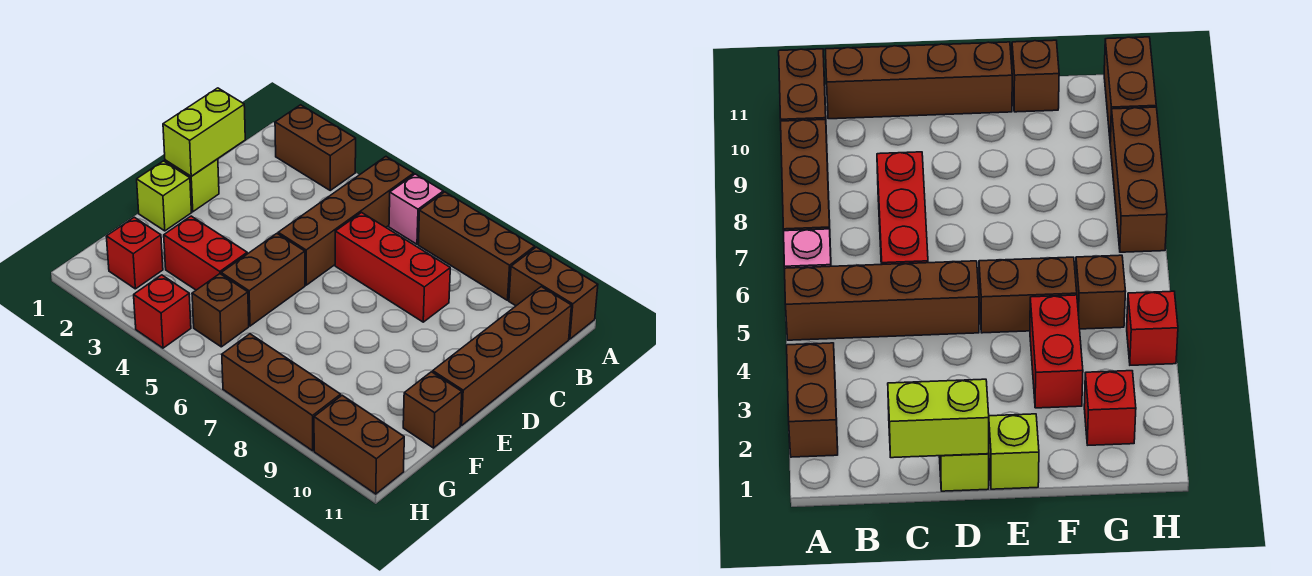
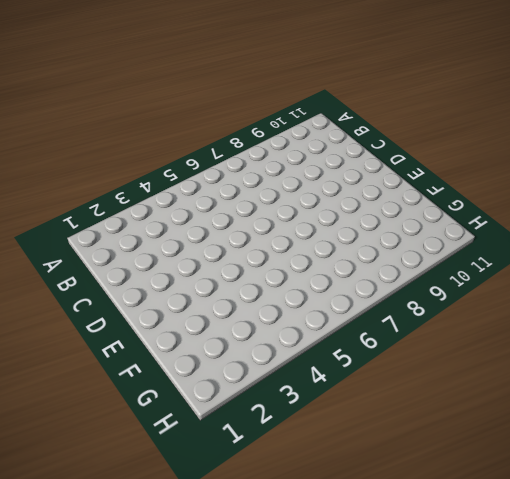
none -> brown 1x2 brick [275,105,356,190]
none -> brown 1x4 brick [278,157,414,285]
none -> pink 1x1 brick [389,174,443,244]

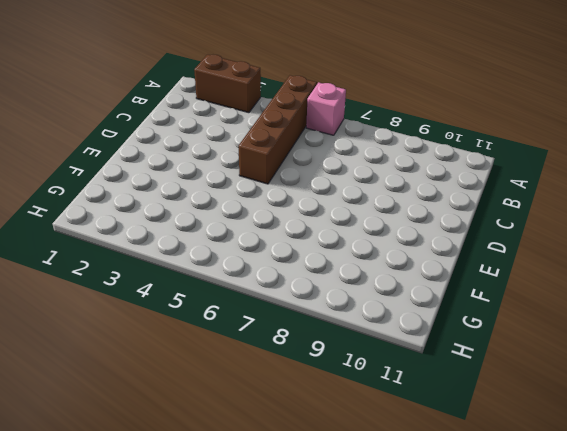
none -> brown 1x3 brick [418,192,535,300]
none -> brown 1x2 brick [509,247,598,339]
none -> brown 1x4 brick [433,287,571,425]

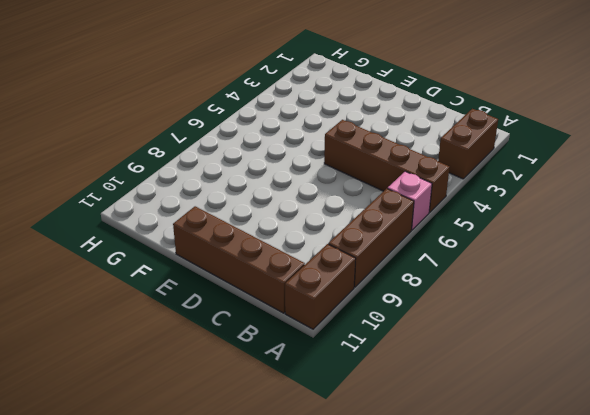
none -> red 1x3 brick [335,213,450,322]
none -> lime 1x1 brick [165,159,219,212]
none -> lime 1x1 brick [137,161,191,231]

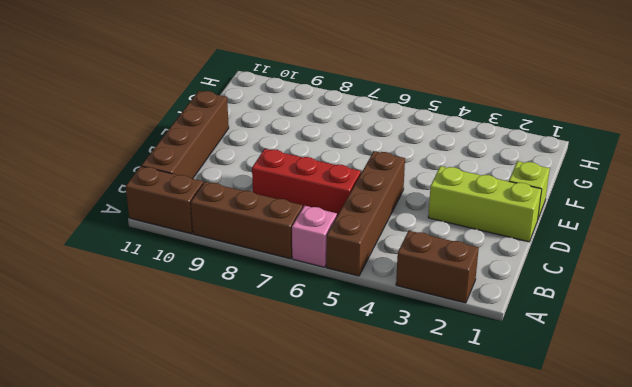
lime 1x3 brick [428,166,542,242] -> lime 1x1 brick [165,159,219,212]
none -> brown 1x2 brick [221,234,305,326]
none -> red 1x2 brick [164,216,247,290]
none -> brown 1x1 brick [403,372,462,448]

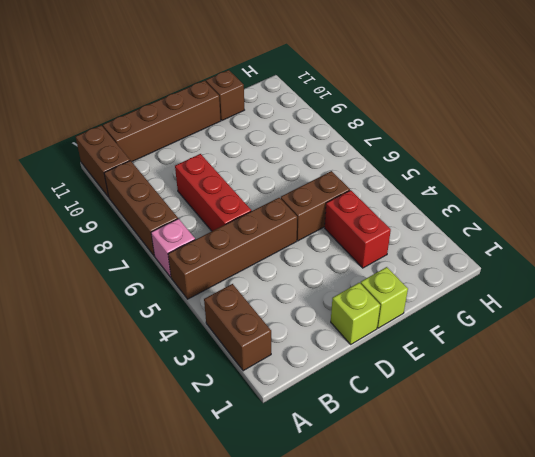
none -> red 1x1 brick [106,217,163,289]
none -> brown 1x1 brick [192,274,249,347]
none -> red 1x1 brick [134,275,191,348]

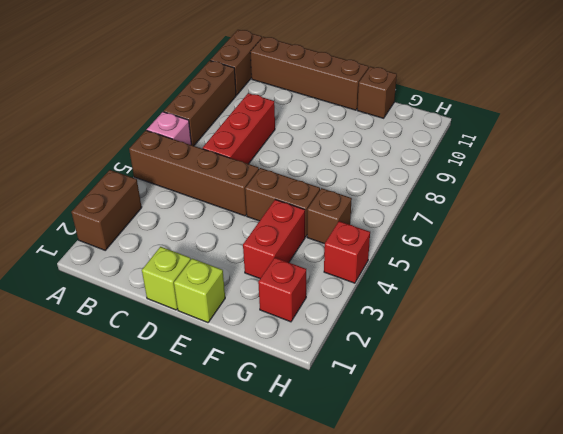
none -> brown 1x3 brick [222,334,341,451]
none -> brown 1x2 brick [314,395,404,494]
none -> lime 1x2 brick [163,88,245,176]

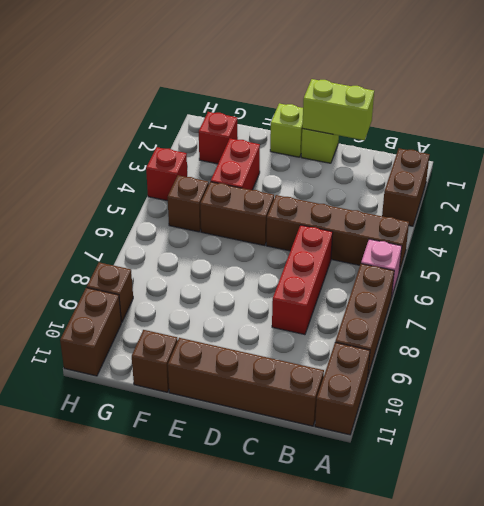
brown 1x1 brick [87,262,133,322] -> brown 1x3 brick [222,334,341,451]

